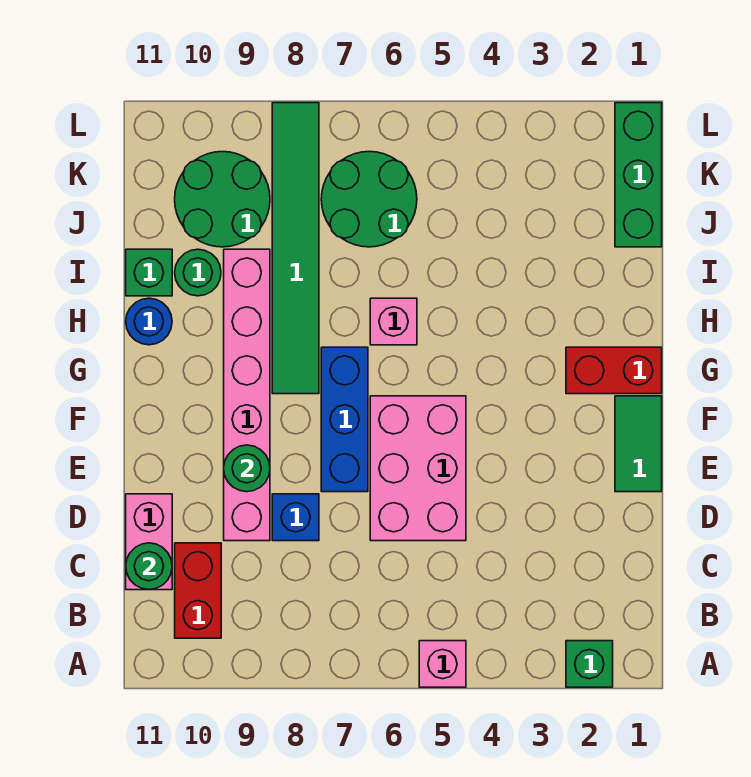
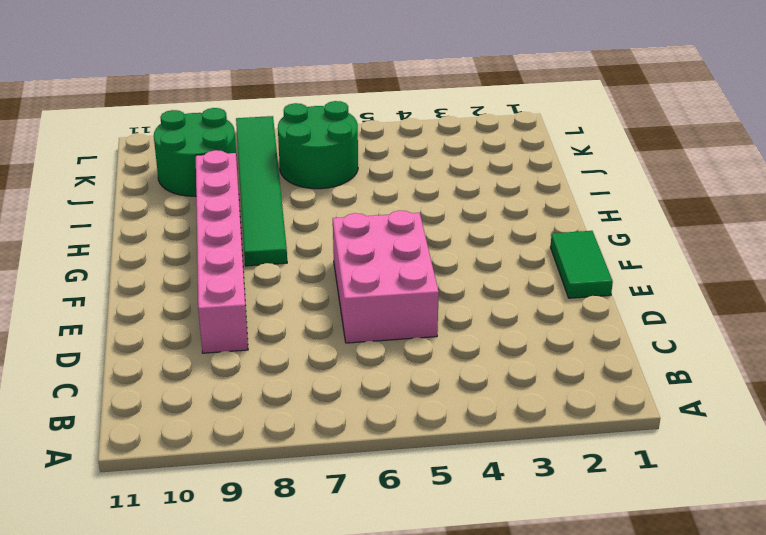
none -> green 1x1 brick [566,641,613,687]
none -> pink 1x1 brick [419,641,466,687]
none -> red 1x2 brick [175,543,221,638]

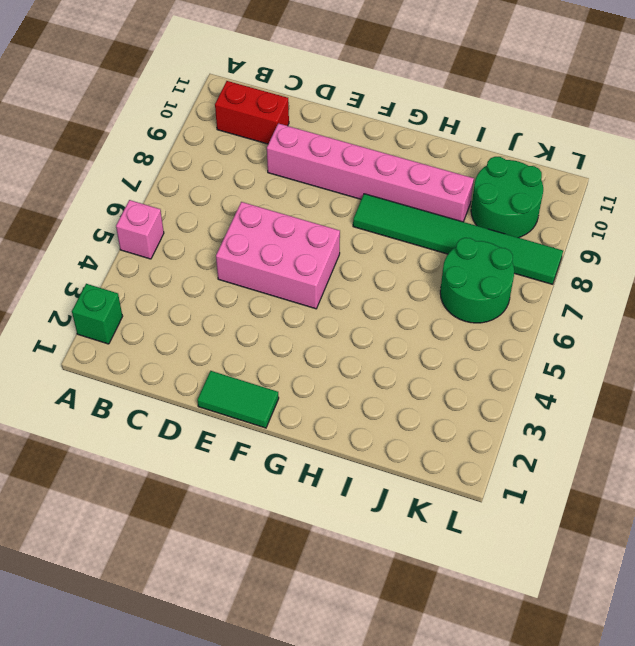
none -> pink 1x2 brick [126,494,172,590]
none -> blue 1x1 brick [272,494,319,541]
none -> blue 1x3 brick [321,347,368,492]

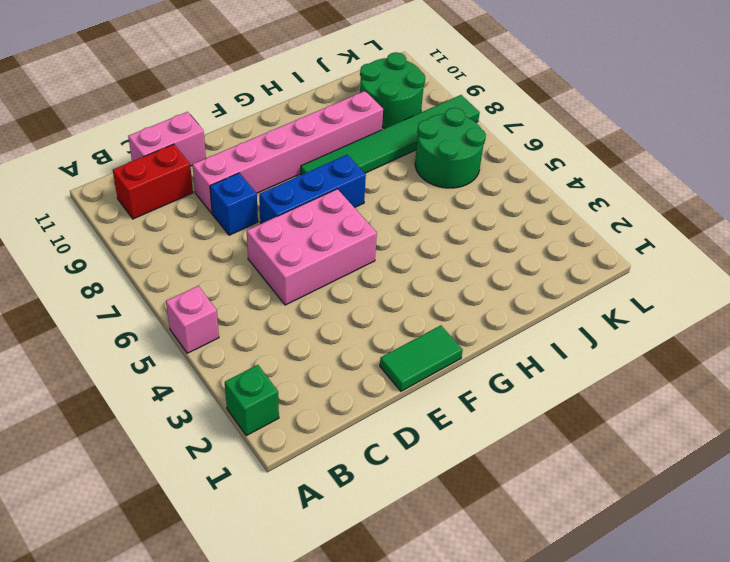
none -> red 1x2 brick [566,347,662,394]
none -> pink 1x1 brick [370,298,417,345]
none -> blue 1x1 round brick [126,298,172,345]

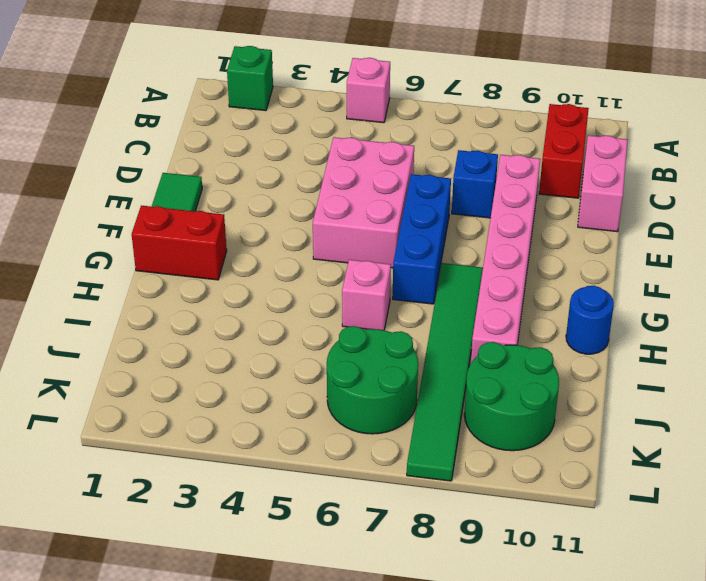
none -> green 1x1 round brick [175,249,221,296]
none -> green 1x1 brick [126,249,172,296]
none -> green 1x3 brick [615,103,662,247]

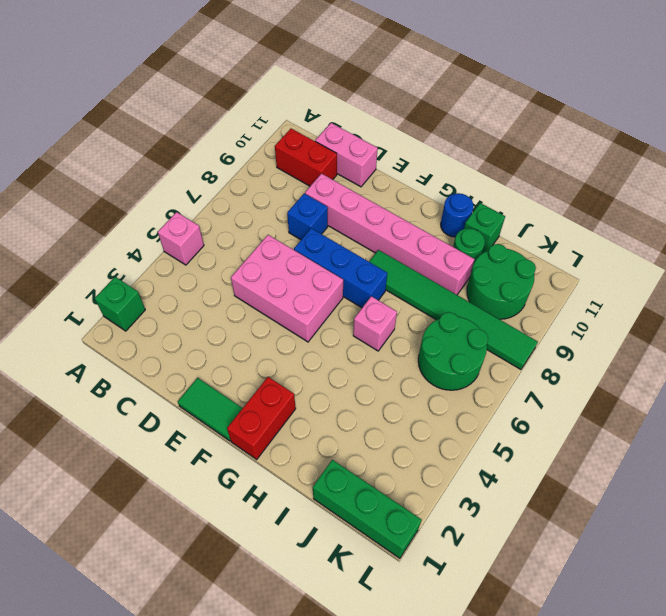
none -> green 1x1 round brick [126,543,172,590]
none -> green 1x1 round brick [224,445,270,492]

